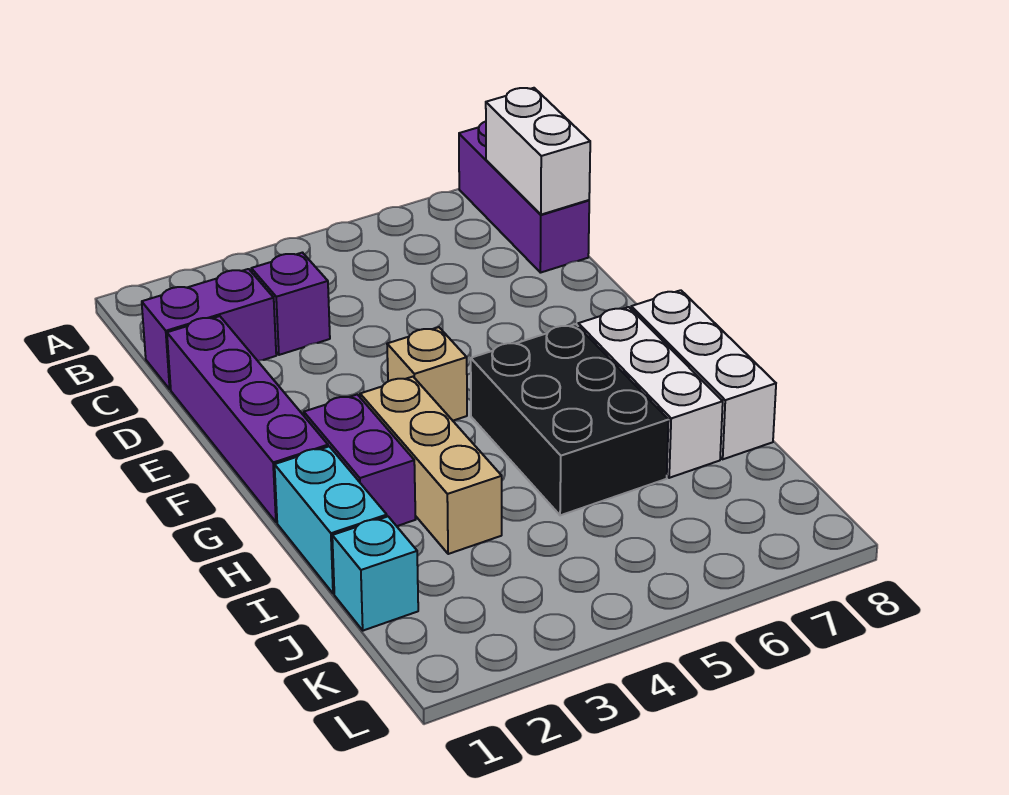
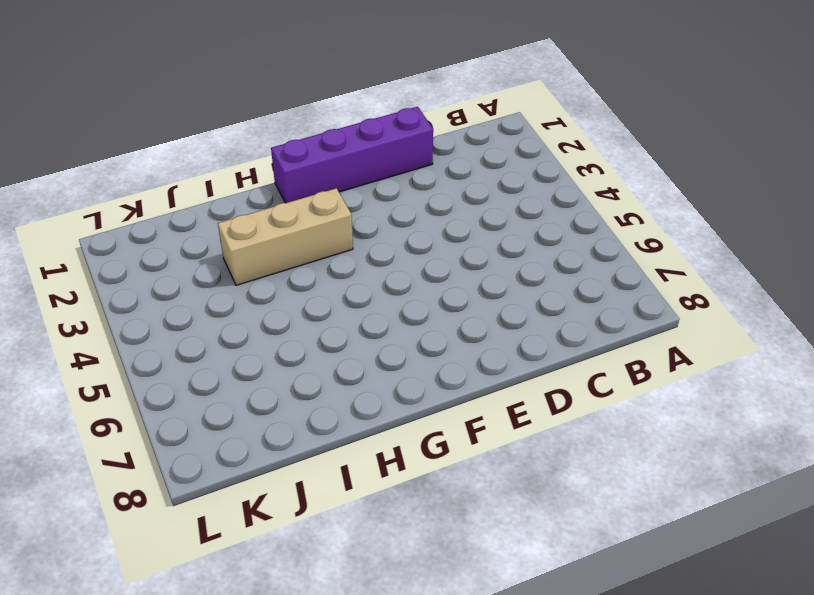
none -> purple 1x3 brick [459,122,589,273]
none -> purple 1x2 brick [142,269,276,389]
none -> purple 1x1 brick [251,253,330,355]

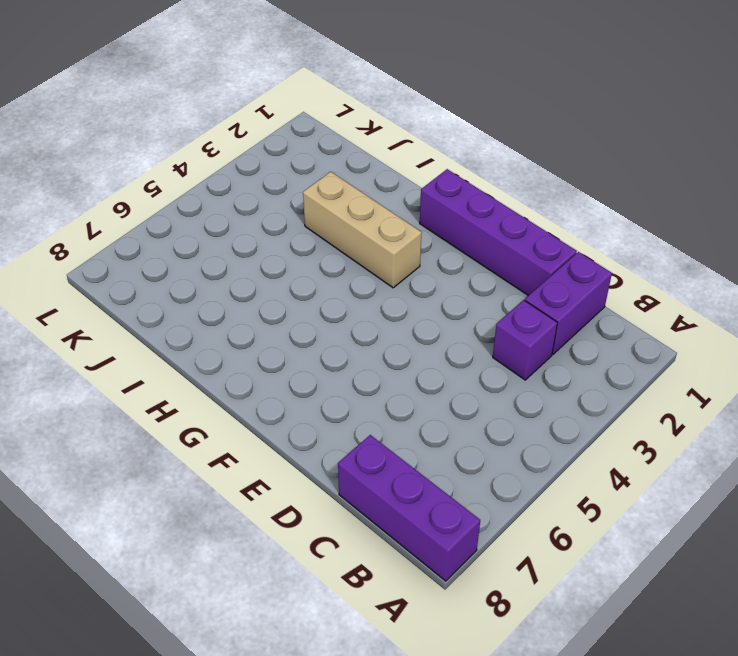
none -> tan 1x1 brick [387,327,467,421]
none -> purple 1x2 brick [304,394,416,526]
none -> black 2x3 brick [471,324,669,515]

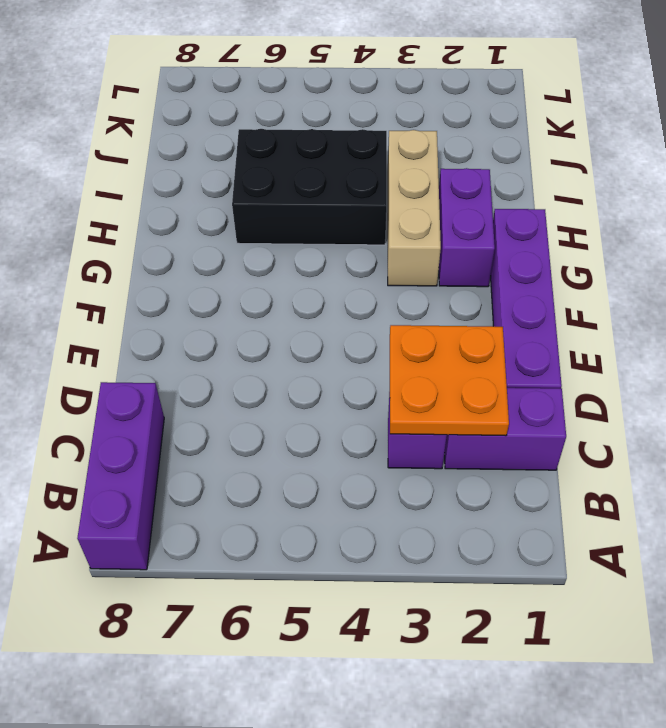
orange 2x2 plate [390,325,509,436] -> none
black 2x3 brick [232,129,387,245] -> black 2x3 brick turned to [471,324,669,515]
none -> tan 1x1 brick [387,327,467,421]
none -> white 1x3 brick [578,307,723,478]
none -> white 1x3 brick [631,290,776,459]

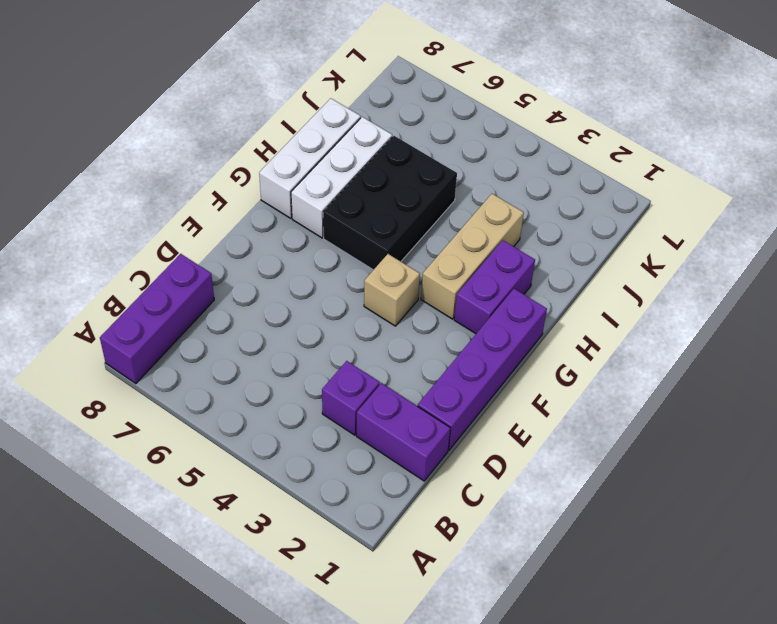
none -> cyan 1x2 brick [275,446,387,594]
none -> cyan 1x1 brick [332,516,418,631]
none -> white 1x2 brick [486,88,590,215]

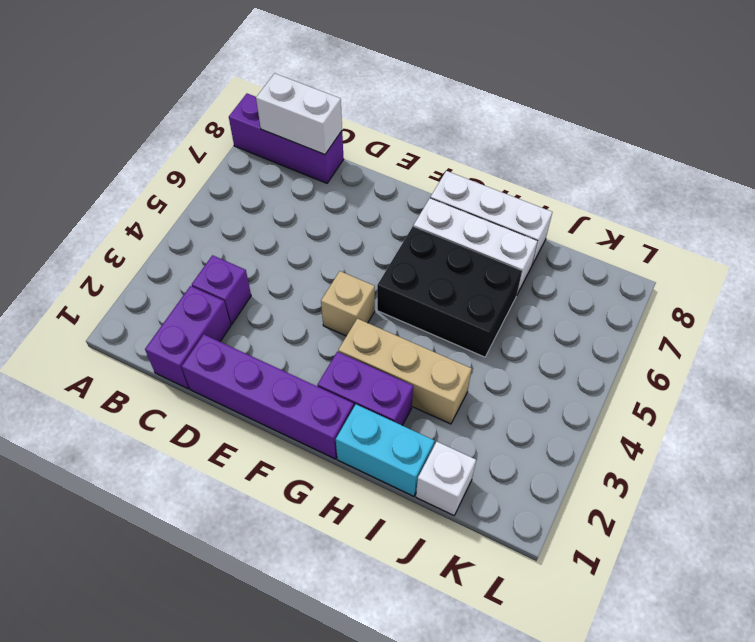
white 1x1 brick [416,442,476,515] -> cyan 1x1 brick [332,516,418,631]

